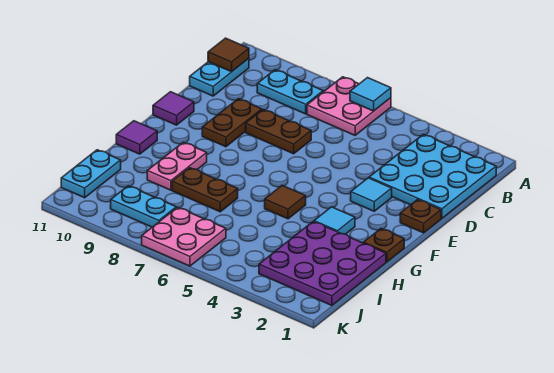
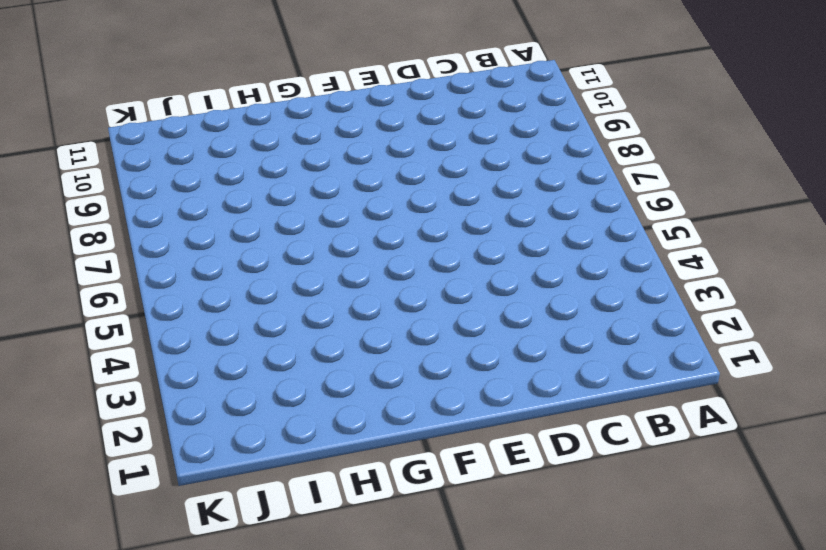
none -> pink 2x2 plate [307,77,391,135]
none -> cyan 3x3 plate [369,134,496,218]
none -> cyan 1x2 plate [257,70,323,114]

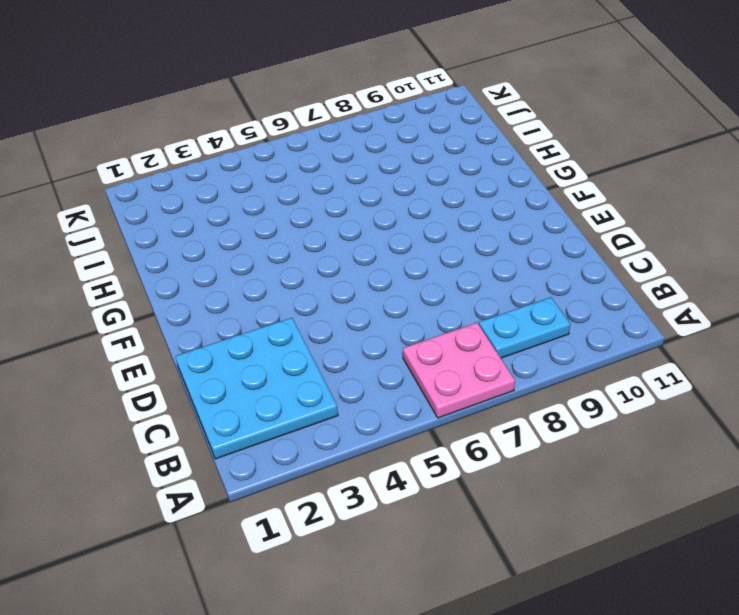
none -> cyan 1x2 plate [190,59,249,96]
none -> brown 1x2 plate [246,110,311,154]
none -> brown 1x2 plate [202,99,262,147]

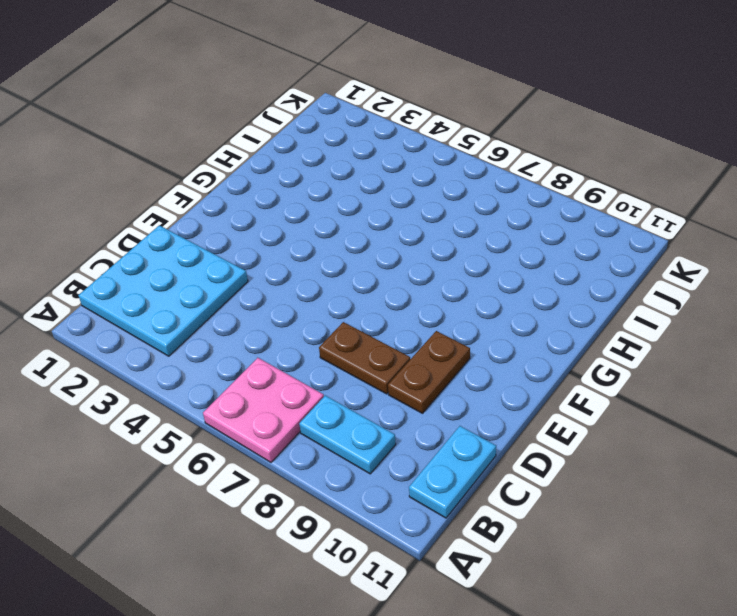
none -> brown 1x1 plate [400,199,441,233]
none -> cyan 1x1 tile [351,178,392,211]
none -> purple 1x1 tile [153,92,194,125]

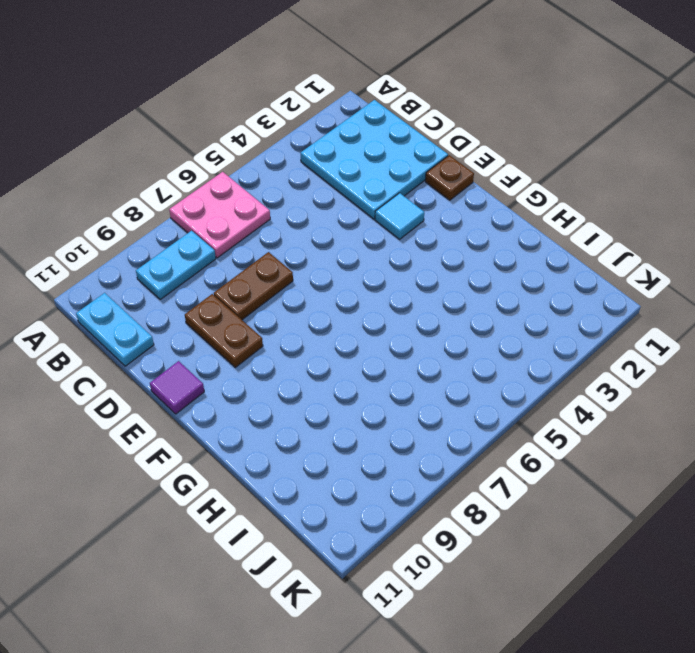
none -> brown 1x1 plate [363,229,404,262]
none -> cyan 1x1 tile [314,207,355,234]
none -> brown 1x1 tile [265,185,306,219]

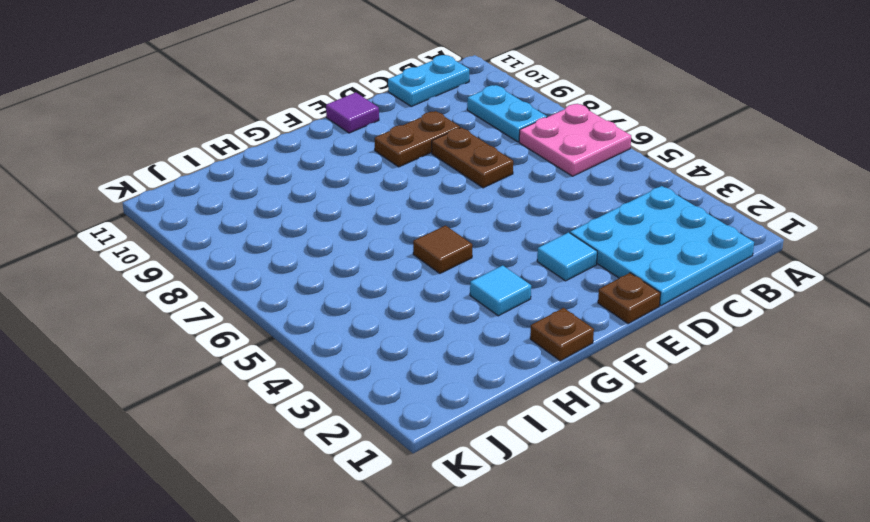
none -> pink 1x2 plate [147,142,207,190]
none -> purple 1x1 tile [116,121,157,154]
none -> purple 3x3 plate [259,222,386,305]

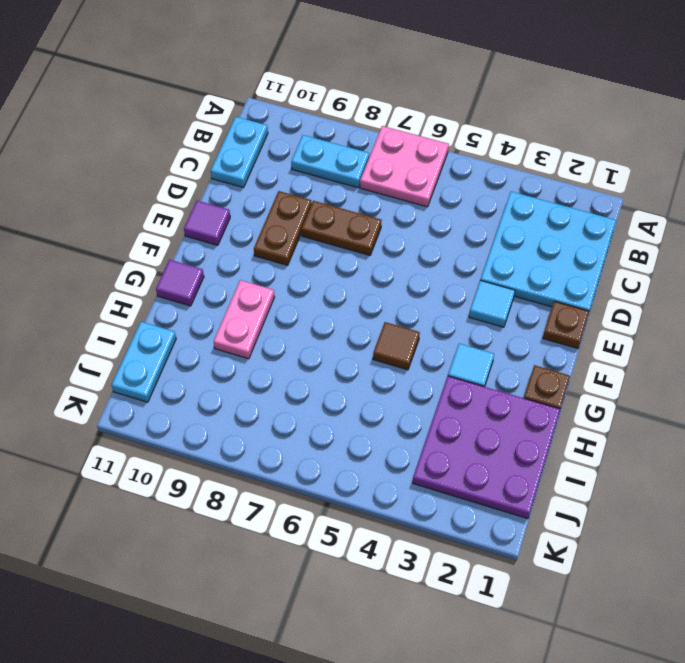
none -> brown 1x2 plate [172,168,238,212]
none -> pink 2x2 plate [142,207,226,266]
none -> cyan 1x2 plate [111,186,176,227]

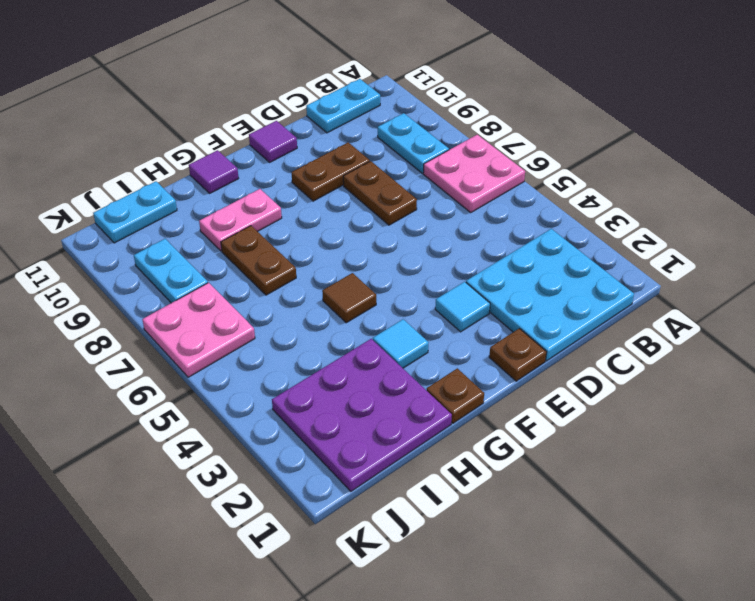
none -> cyan 1x1 tile [350,78,391,111]
none -> brown 1x1 tile [208,38,249,72]

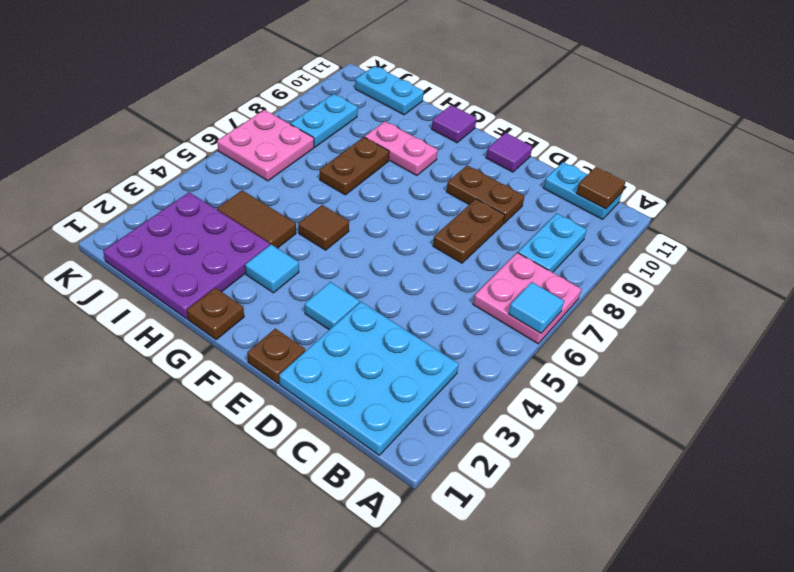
brown 1x2 tile [217,190,296,248] -> none

